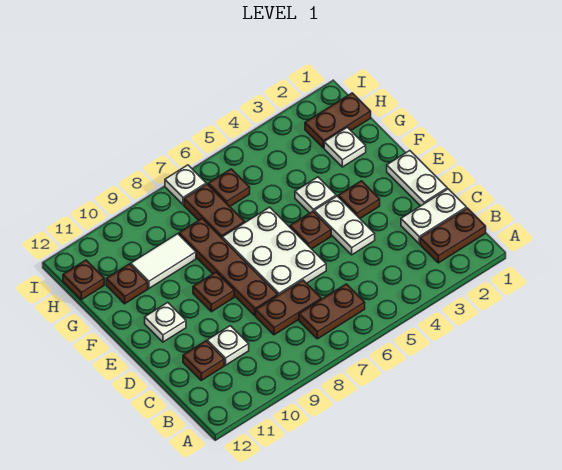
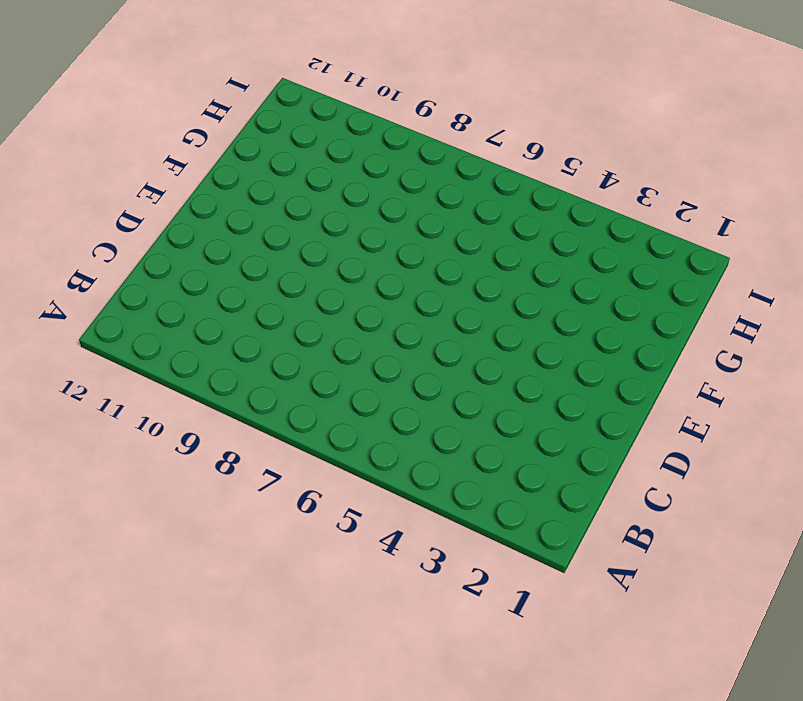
none -> brown 1x2 plate [420,208,486,263]
none -> brown 1x2 plate [299,284,365,339]
none -> white 1x2 plate [401,189,466,244]

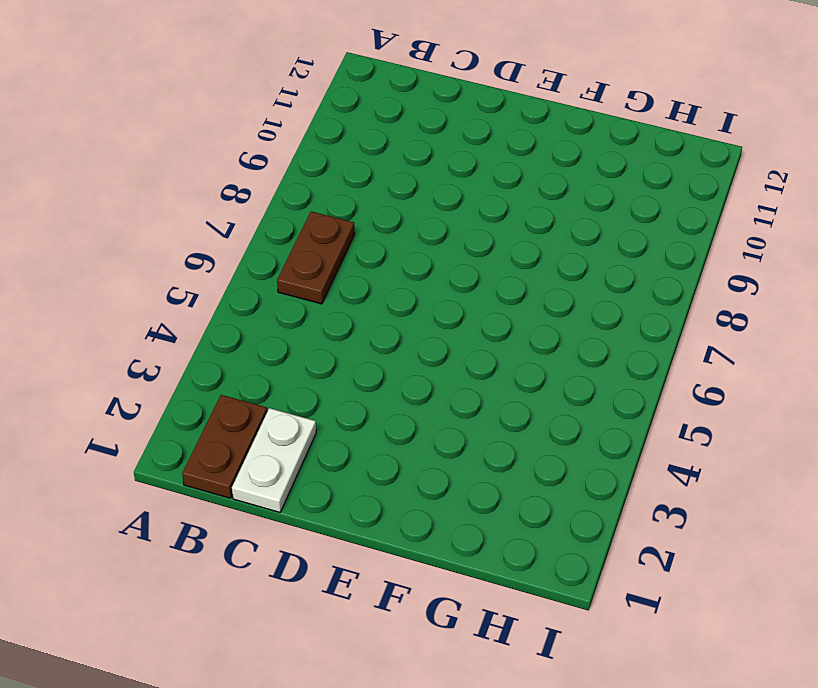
none -> brown 1x2 plate [256,280,321,335]
none -> white 1x1 plate [207,326,249,365]
none -> brown 1x1 plate [183,341,224,380]

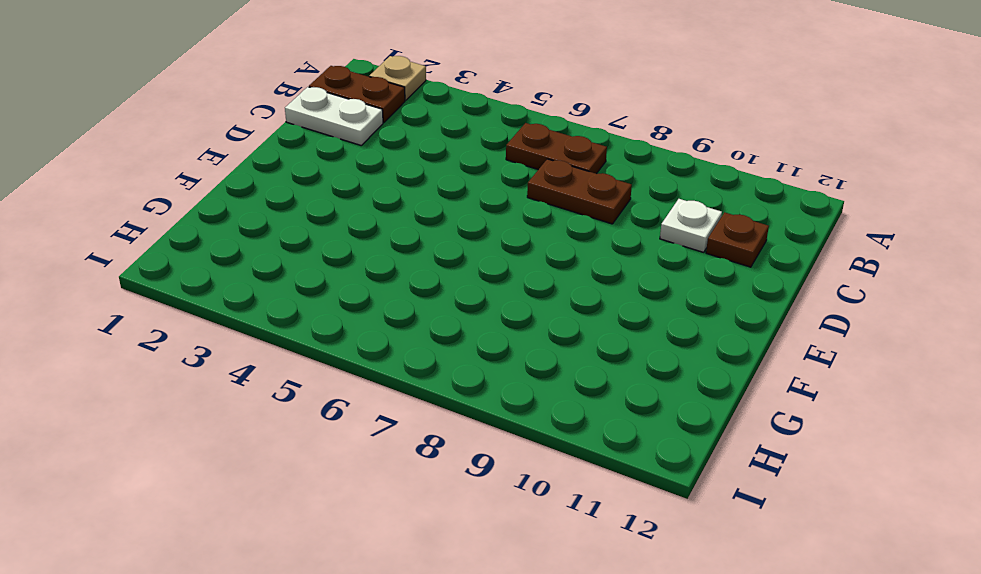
tan 1x1 plate [369,56,426,100] -> none
none -> white 1x2 plate [387,151,447,206]
none -> white 1x2 plate [314,196,375,255]
none -> white 2x3 plate [222,207,326,295]

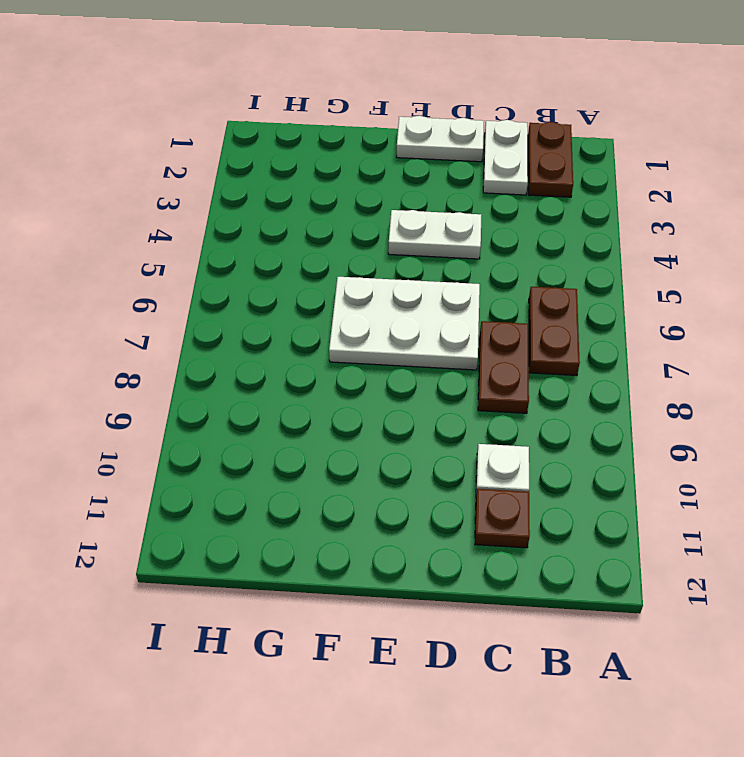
none -> brown 1x4 plate [179,219,278,316]
none -> brown 1x1 plate [338,181,380,218]
none -> brown 1x1 plate [290,211,331,249]

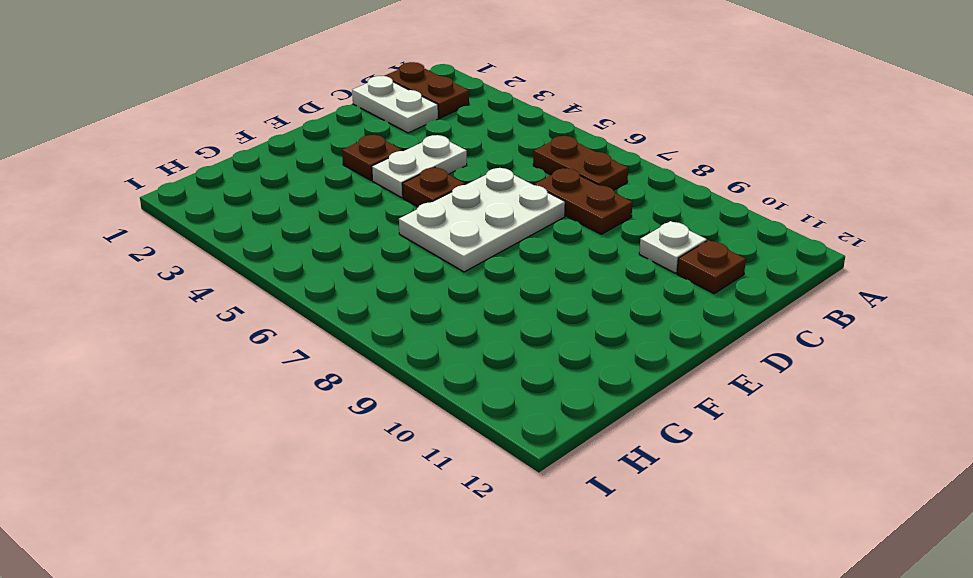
none -> white 1x2 plate [387,151,447,206]
none -> brown 1x4 plate [179,219,278,316]
none -> brown 1x1 plate [193,272,234,312]

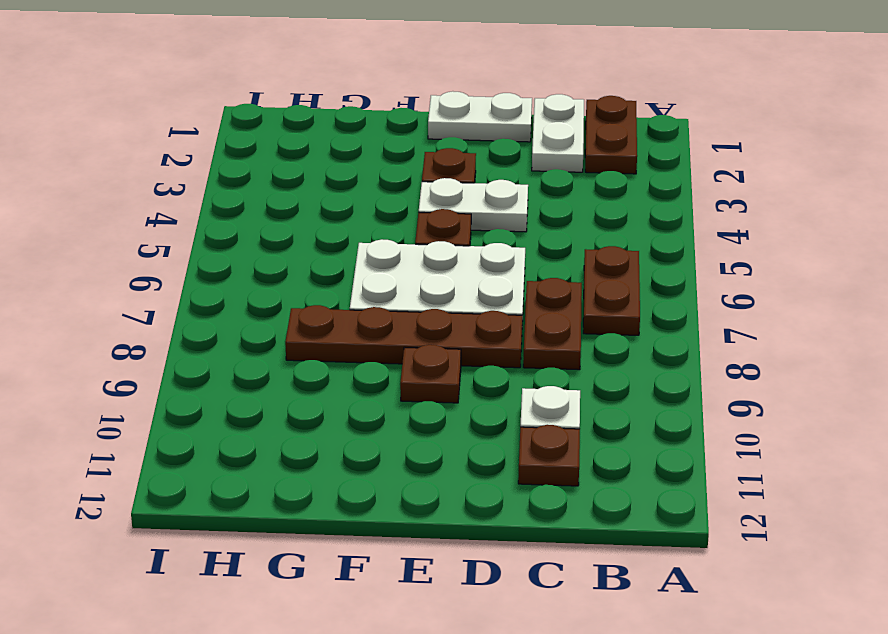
none -> white 1x1 plate [145,302,186,342]
none -> white 1x1 plate [295,177,336,213]
none -> white 1x1 plate [324,127,366,167]

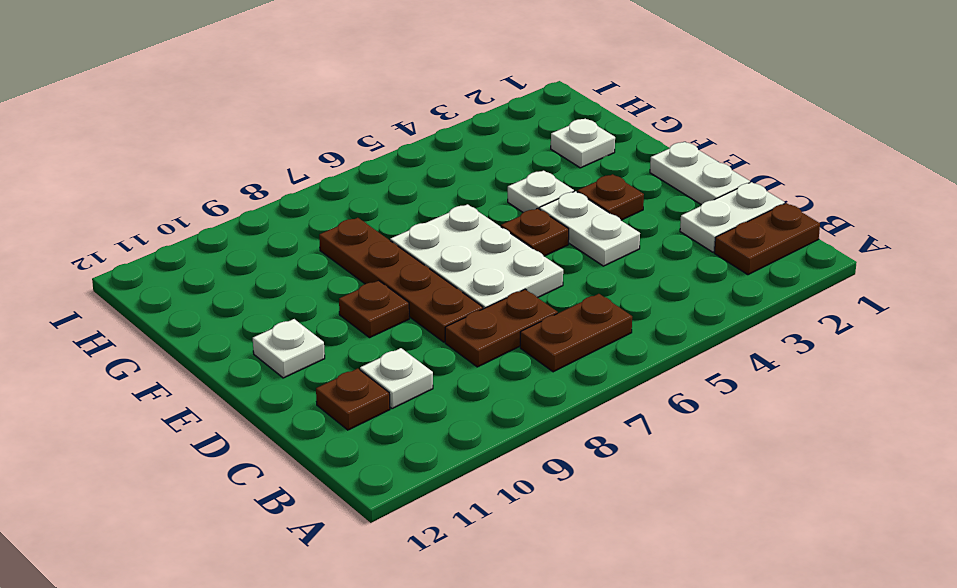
none -> brown 1x2 plate [184,184,245,238]
none -> white 1x2 tile [131,234,196,288]
none -> brown 1x1 plate [106,264,148,304]

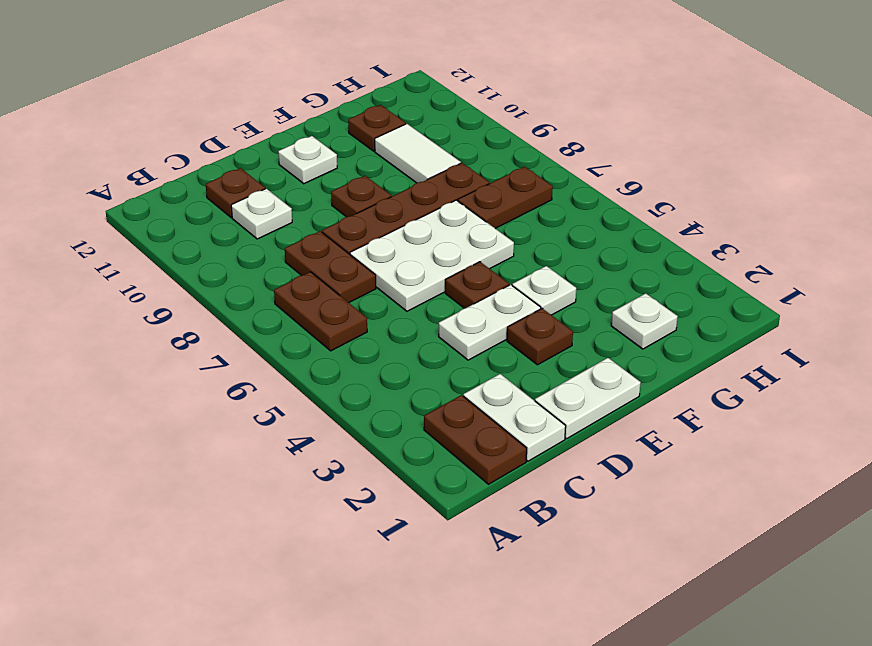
none -> brown 1x2 plate [305,93,371,148]
none -> brown 1x1 plate [208,169,250,206]
none -> brown 1x1 plate [63,260,104,300]

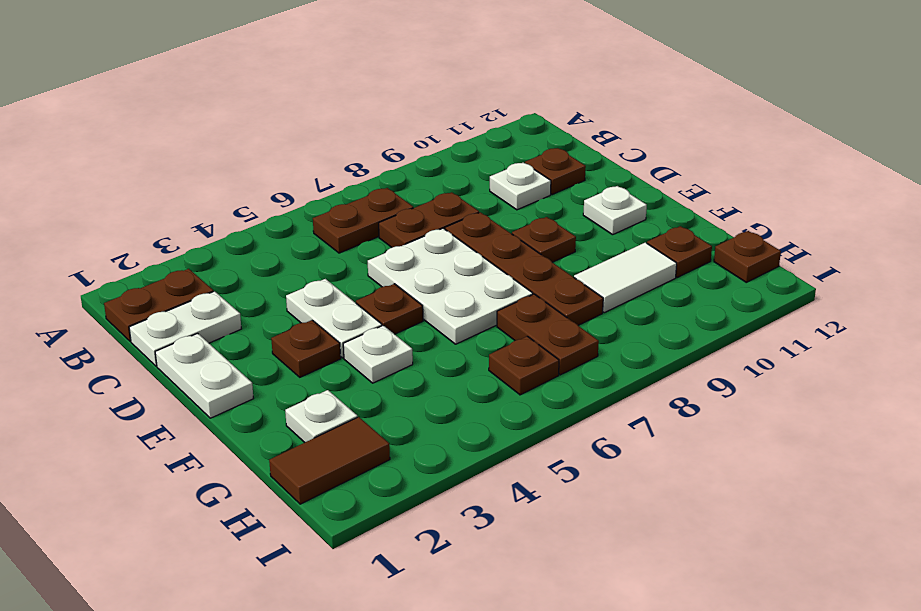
brown 1x2 tile [269,417,390,504] -> brown 1x2 plate [305,93,371,148]
none -> white 1x1 plate [165,165,206,205]

